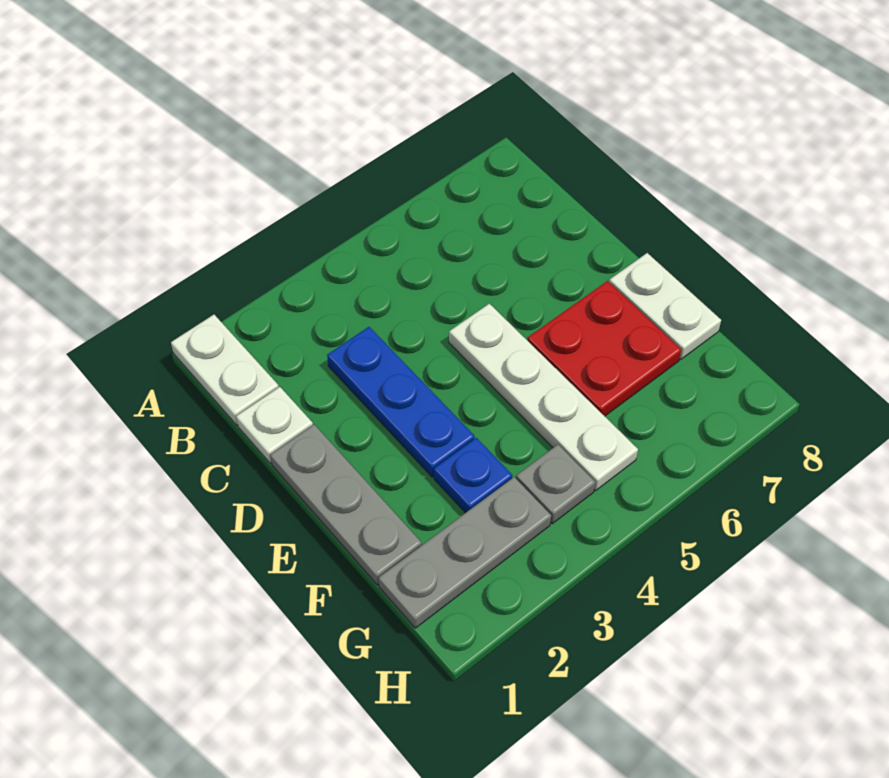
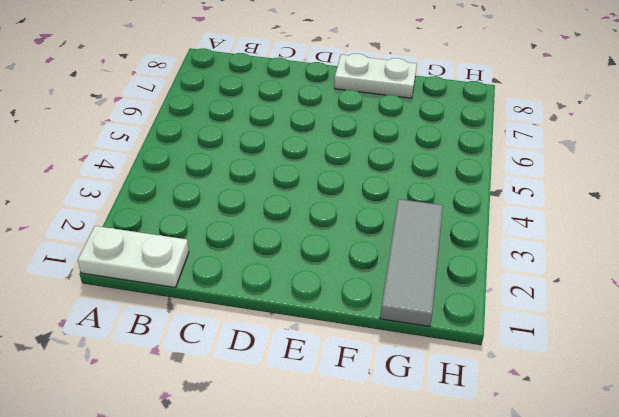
grey 1x3 tile [380,199,443,326] -> grey 1x3 plate [378,477,551,628]
none -> white 1x1 plate [236,387,313,464]
none -> blue 1x3 plate [327,327,475,477]

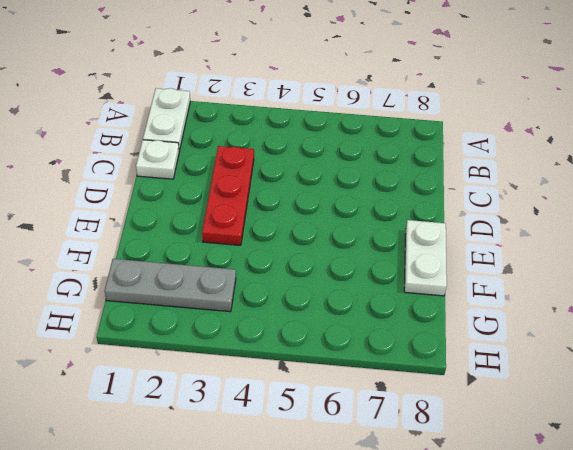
red 1x3 plate [202,146,254,245] -> blue 1x3 plate [327,327,475,477]
none -> grey 1x3 plate [270,425,422,585]
none -> white 1x4 plate [449,304,638,491]

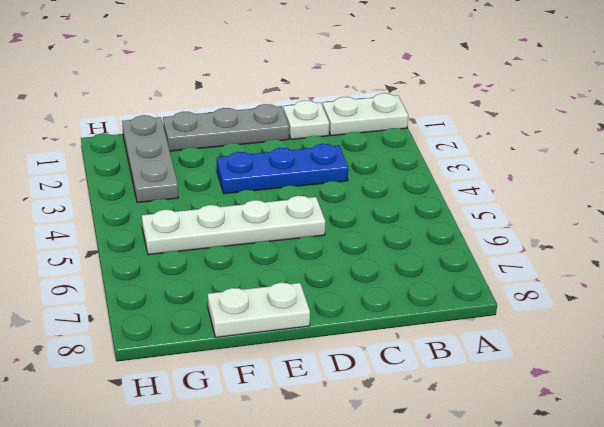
none -> red 2x2 plate [527,281,681,416]
none -> blue 1x1 plate [434,438,512,513]

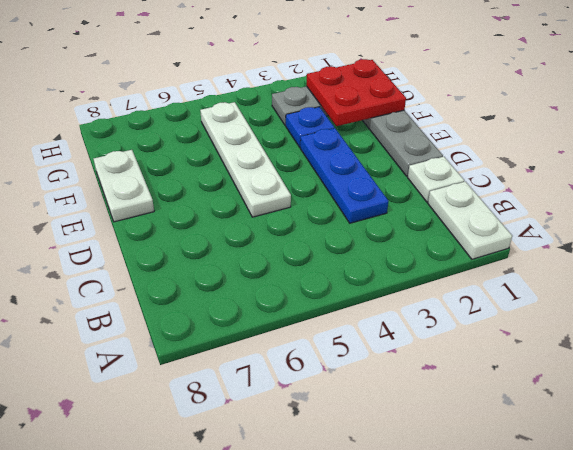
red 2x2 plate [307,59,406,126] -> red 2x2 plate moved to [527,281,681,416]
none -> grey 1x1 plate [516,445,595,524]

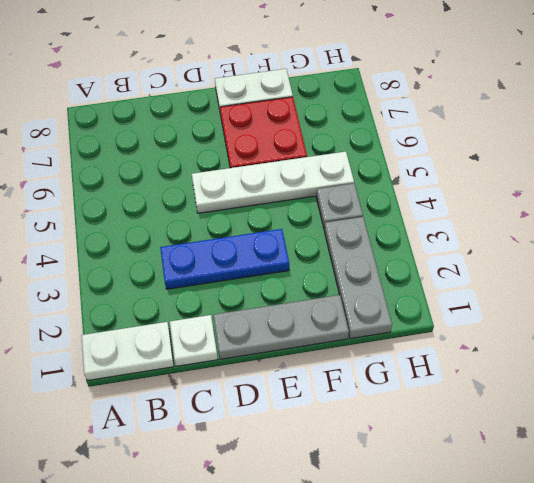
none -> blue 1x1 plate [434,438,512,513]

